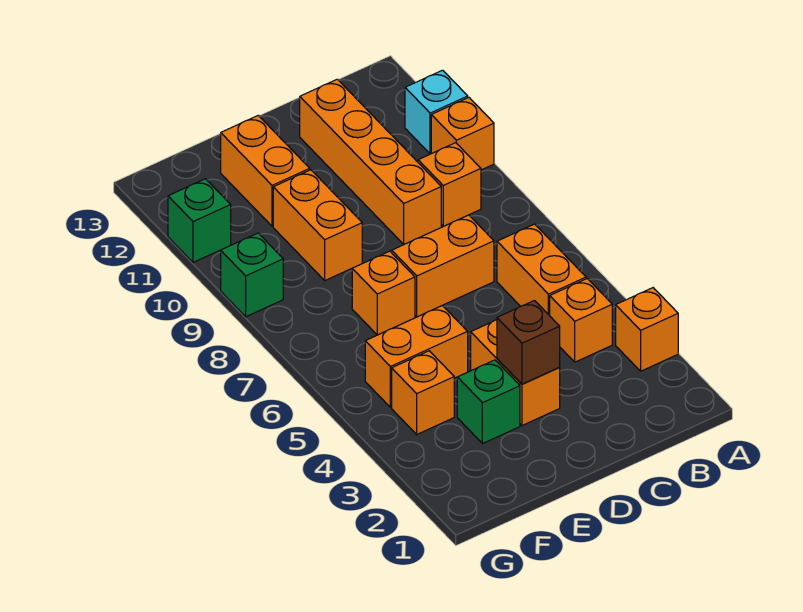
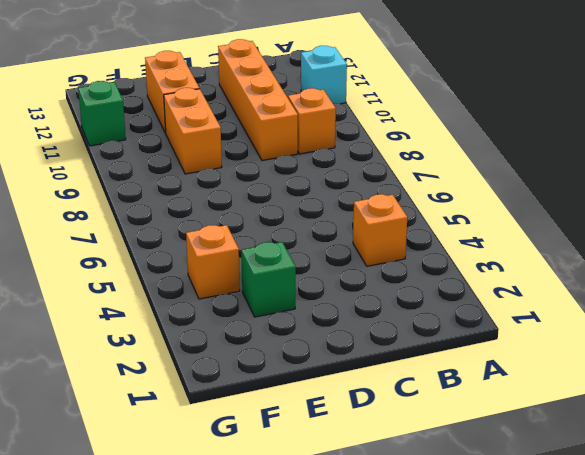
none -> orange 1x1 brick [616,288,678,371]
none -> orange 1x1 brick [431,98,494,170]
none -> orange 1x2 brick [497,224,586,316]

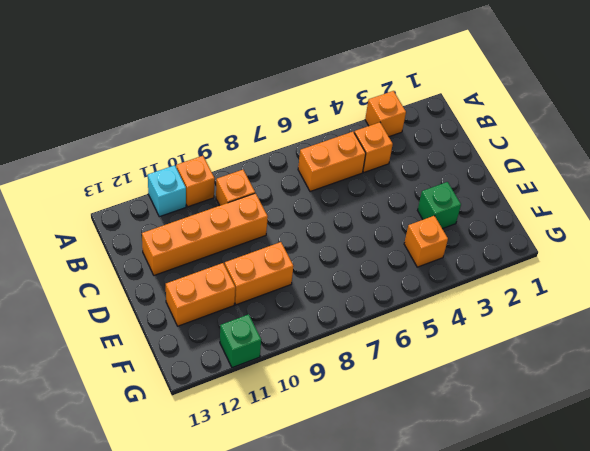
none -> orange 1x2 brick [391,215,494,317]
none -> orange 1x2 brick [471,320,560,426]
none -> orange 1x2 brick [365,305,468,407]

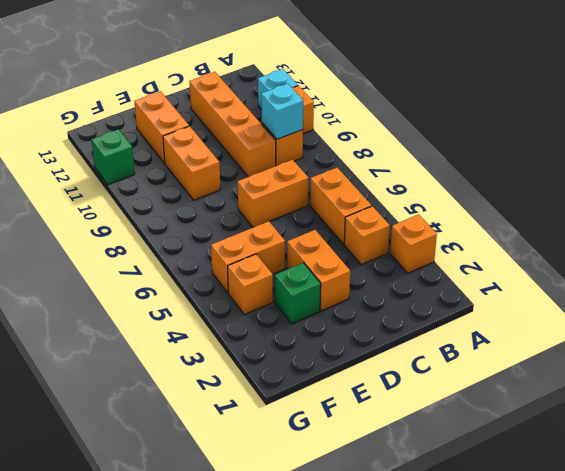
cyan 1x1 brick [261,84,303,139] -> none
none -> orange 1x1 brick [352,251,415,335]
none -> green 1x1 brick [221,233,283,317]
none -> brown 1x1 brick [497,301,560,384]

